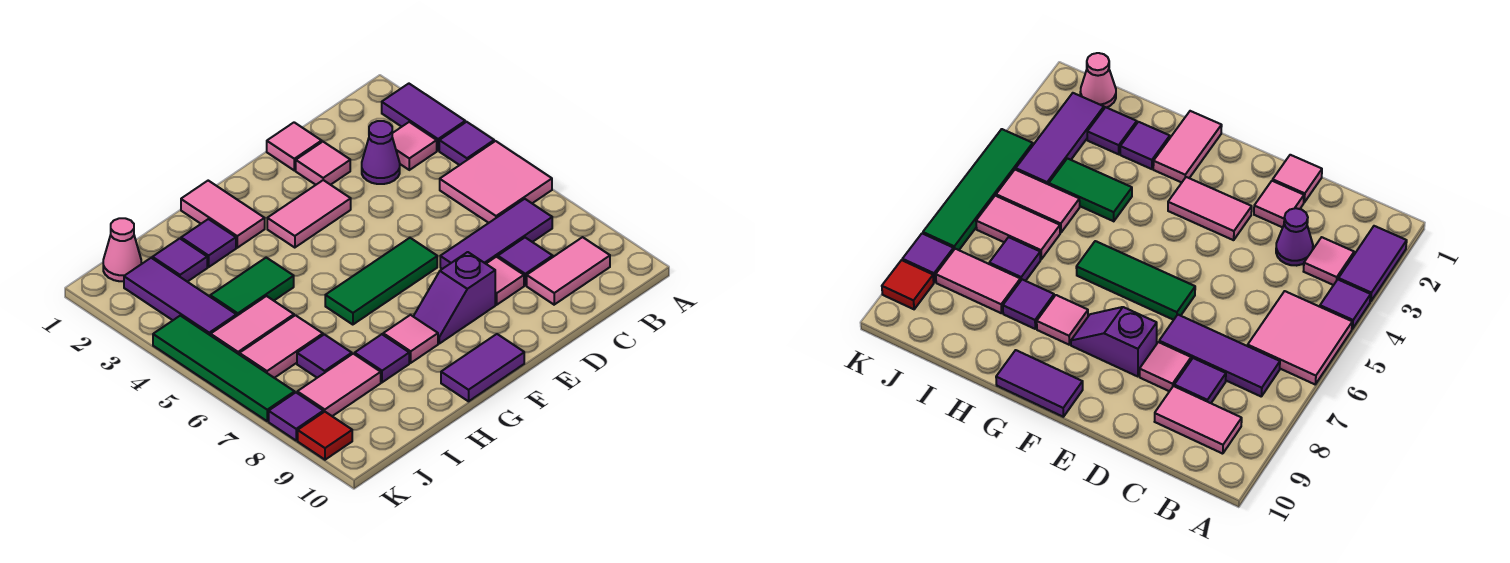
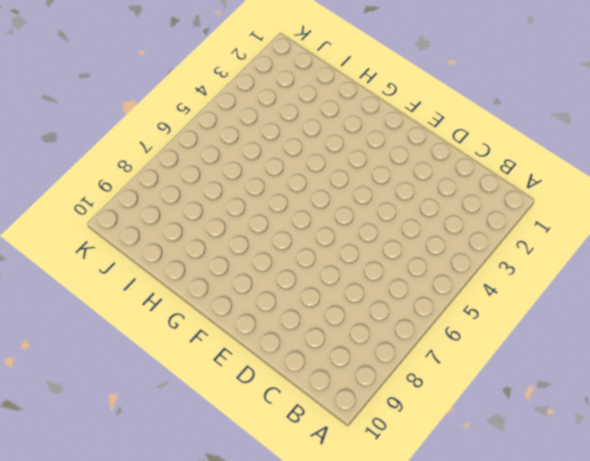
none -> purple 1x2 tile [382,84,465,151]
none -> purple 1x1 tile [439,122,494,165]
none -> pink 2x2 tile [440,141,552,223]
none -> pink 1x1 tile [392,122,437,170]

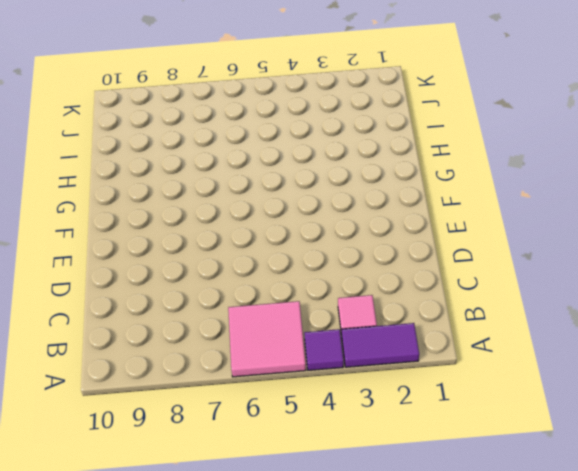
none -> purple 1x3 tile [440,199,552,269]
none -> pink 1x2 tile [527,237,610,305]
none -> purple 1x1 cone [362,121,400,184]
none -> purple 1x1 tile [498,238,553,285]

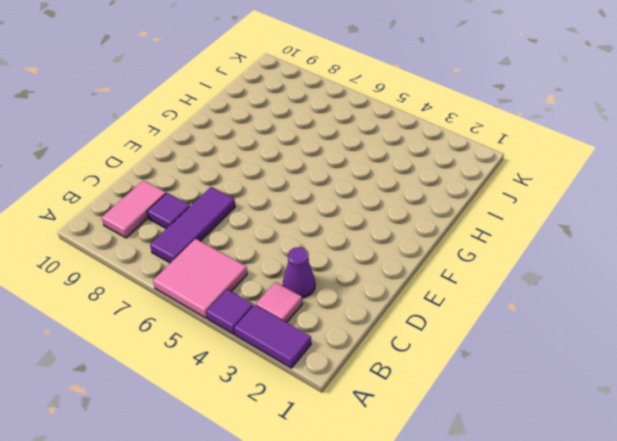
none -> pink 1x1 tile [267,122,322,170]
none -> pink 1x1 tile [296,142,350,185]
none -> pink 1x1 tile [486,257,524,305]
none -> pink 1x2 tile [267,180,351,248]

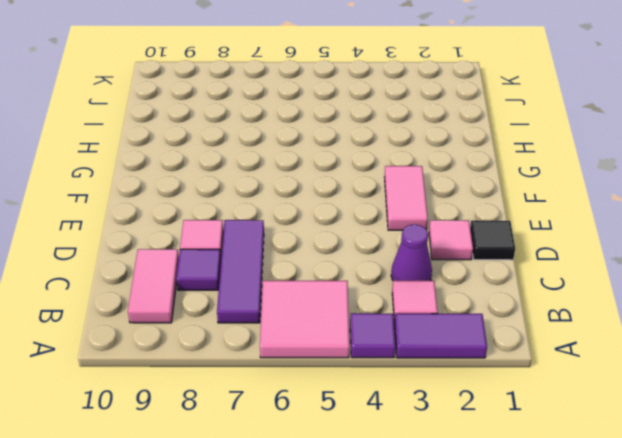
black 1x1 tile [470,220,515,260] -> pink 1x1 tile [267,122,322,170]
none -> green 1x3 tile [325,238,437,325]
none -> purple 1x2 slope [413,252,495,344]
none -> purple 1x2 tile [441,334,524,401]
none -> pink 1x2 tile [181,181,265,248]

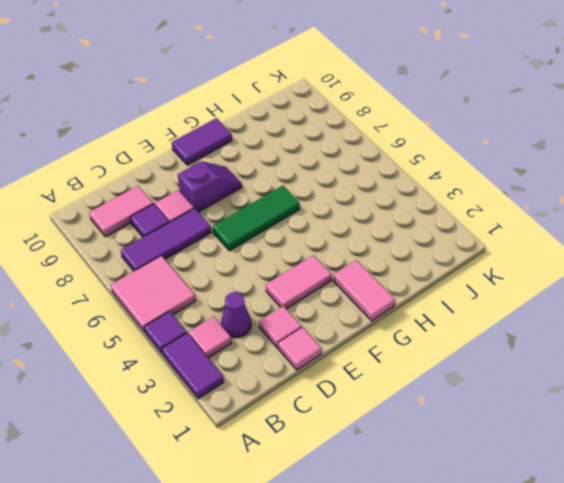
none -> pink 1x1 tile [383,315,438,363]
none -> purple 1x1 tile [181,219,236,267]
none -> green 1x2 tile [210,258,294,316]
none -> purple 1x1 tile [355,334,409,382]

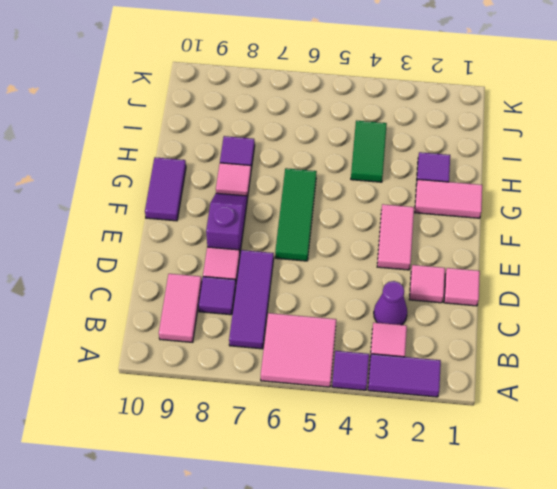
none -> purple 1x1 tile [152,238,207,282]
none -> pink 1x2 tile [211,296,294,354]
none -> pink 1x2 tile [239,315,323,378]
none -> purple 1x1 tile [297,334,352,378]

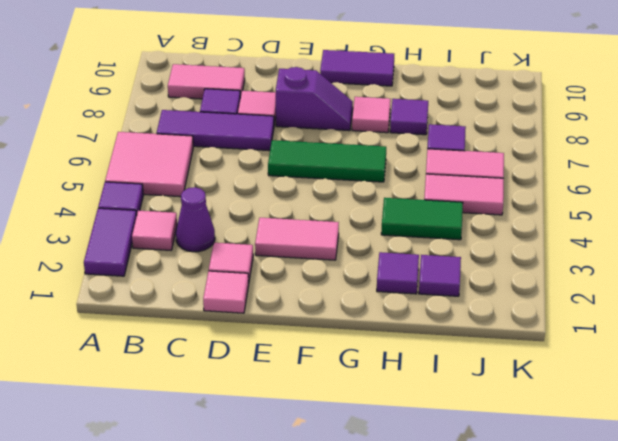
none -> pink 1x2 tile [181,181,265,248]
none -> pink 1x2 tile [297,354,381,416]
none -> pink 1x1 cone [103,218,141,281]
none -> purple 1x3 tile [124,258,236,335]

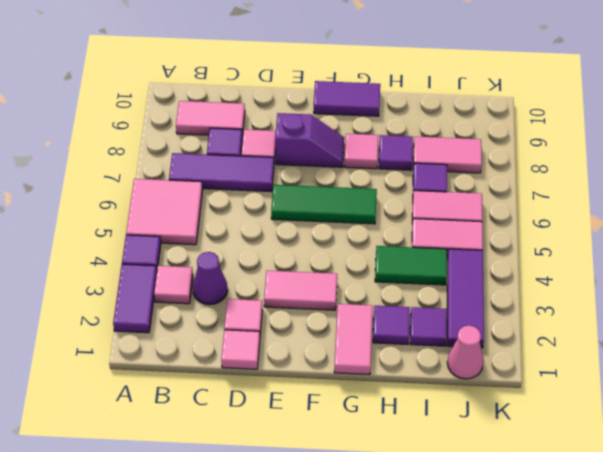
none -> green 1x4 tile [153,316,295,421]
none -> purple 1x1 tile [269,393,323,440]
none -> red 1x1 tile [298,412,352,460]

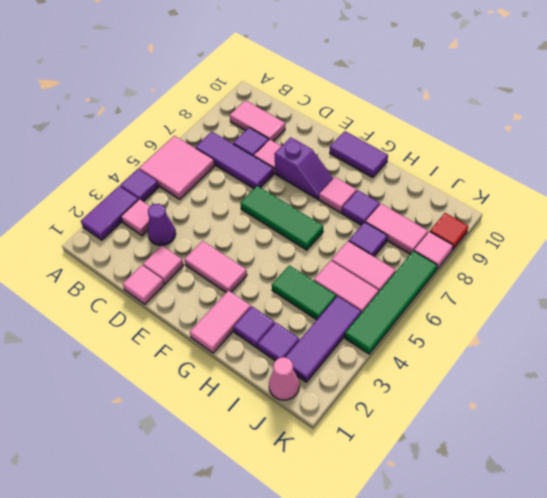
pink 1x1 tile [414,232,453,270] -> purple 1x1 tile [269,393,323,440]

